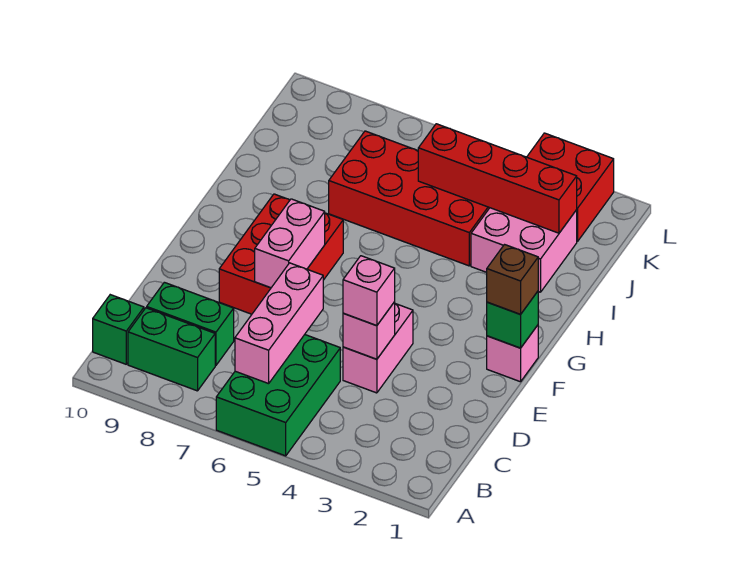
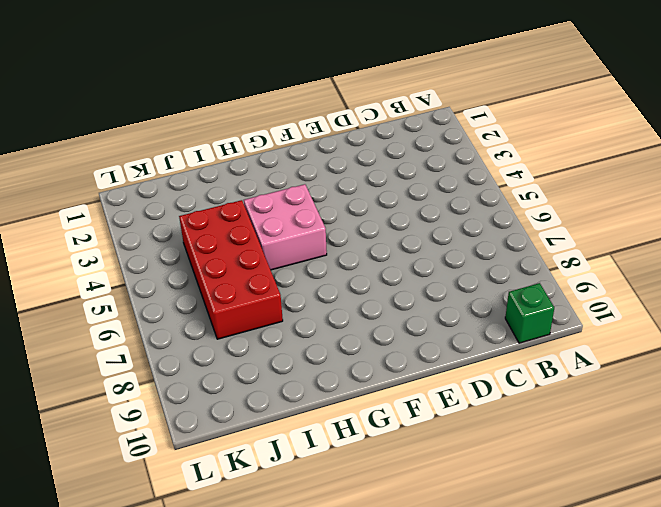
pink 2x2 brick [244,184,327,270] -> pink 2x2 brick moved to [471,208,577,292]
none -> green 2x3 brick [216,335,340,456]
none -> green 1x2 brick [128,308,215,391]
none -> green 1x2 brick [147,282,234,365]

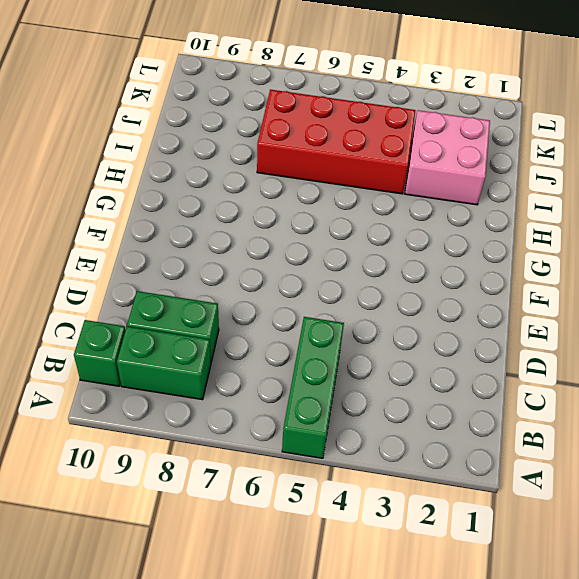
green 1x3 brick [282,317,344,458] -> green 2x3 brick [216,335,340,456]
none -> pink 1x2 brick [343,304,413,393]
none -> red 2x3 brick [219,194,343,314]
none -> pink 1x1 brick [487,325,538,382]

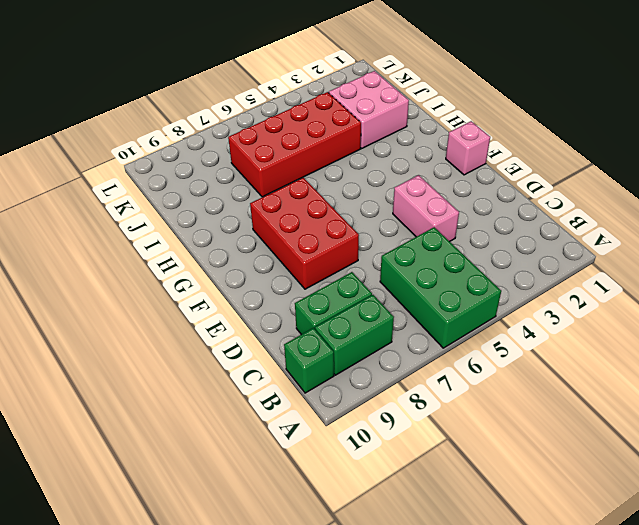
none -> red 2x2 brick [527,133,614,242]
none -> pink 1x3 brick [235,263,323,384]
none -> pink 1x1 brick [343,302,395,359]

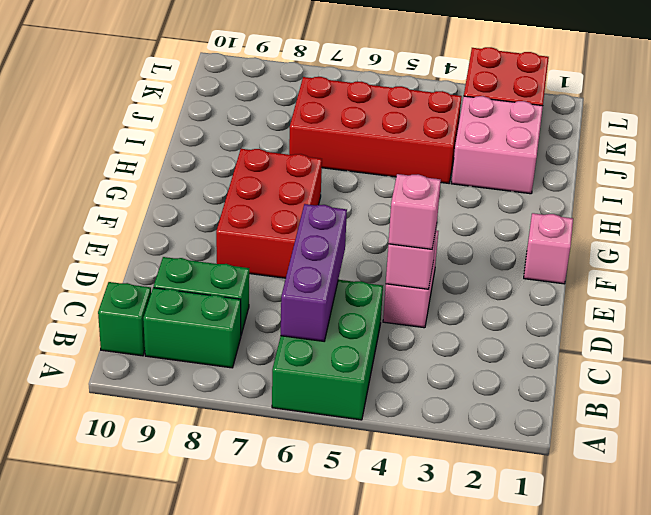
purple 1x3 brick [281,204,347,341] -> pink 1x3 brick [235,263,323,384]
none -> pink 1x2 brick [255,199,325,288]
none -> green 1x1 brick [487,291,538,348]
none -> red 1x4 brick [418,124,577,233]

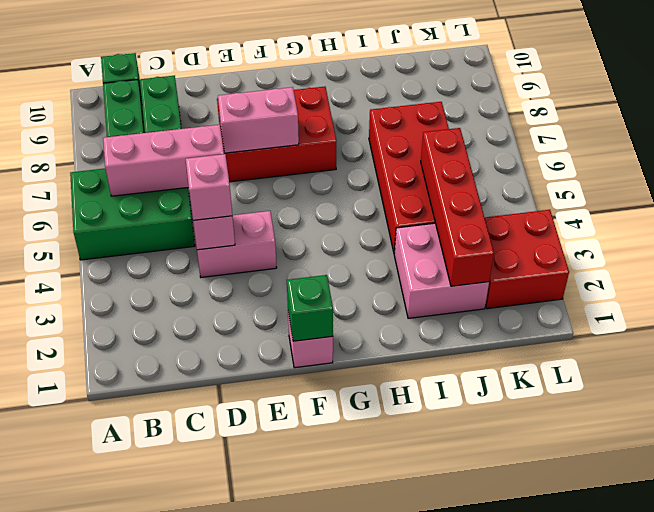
none -> brown 1x1 brick [487,245,538,314]

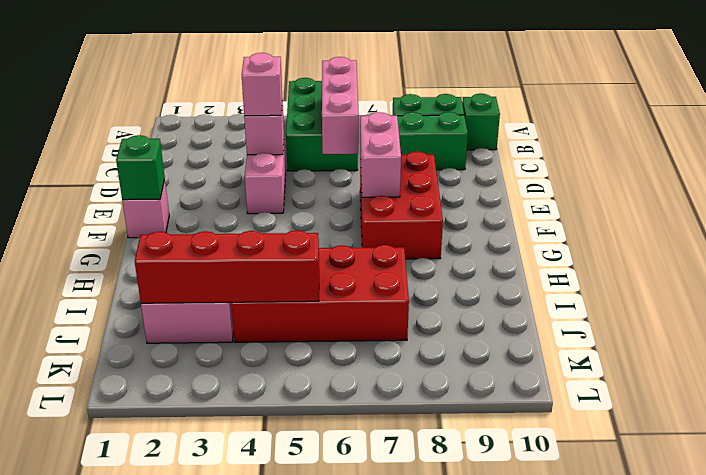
none -> red 2x2 brick [527,133,614,242]
none -> brown 1x1 brick [487,245,538,314]

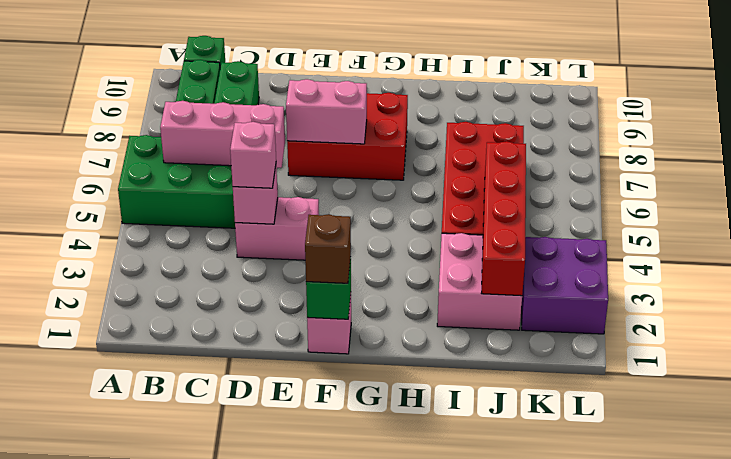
purple 2x2 brick [522,237,608,334] -> red 2x2 brick [527,133,614,242]

